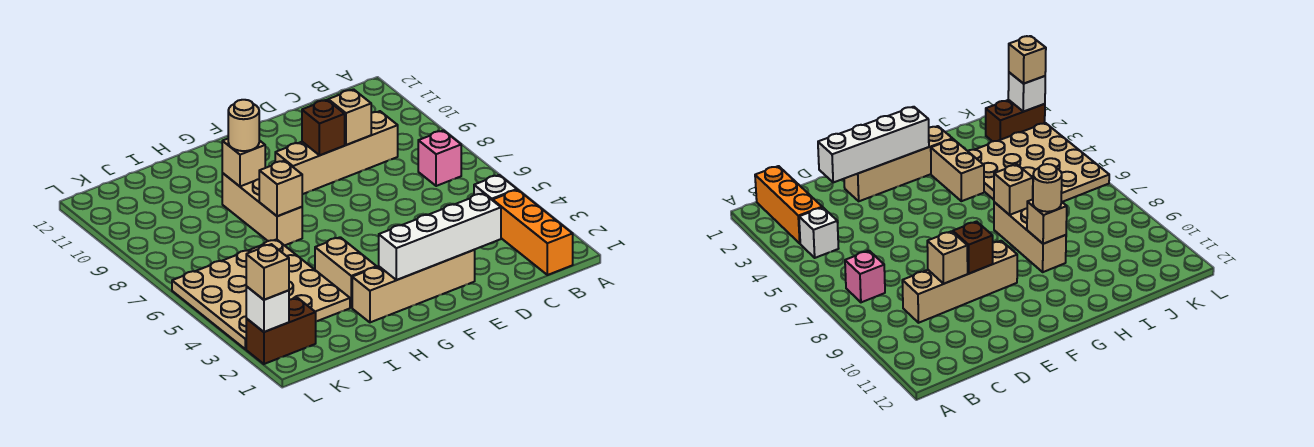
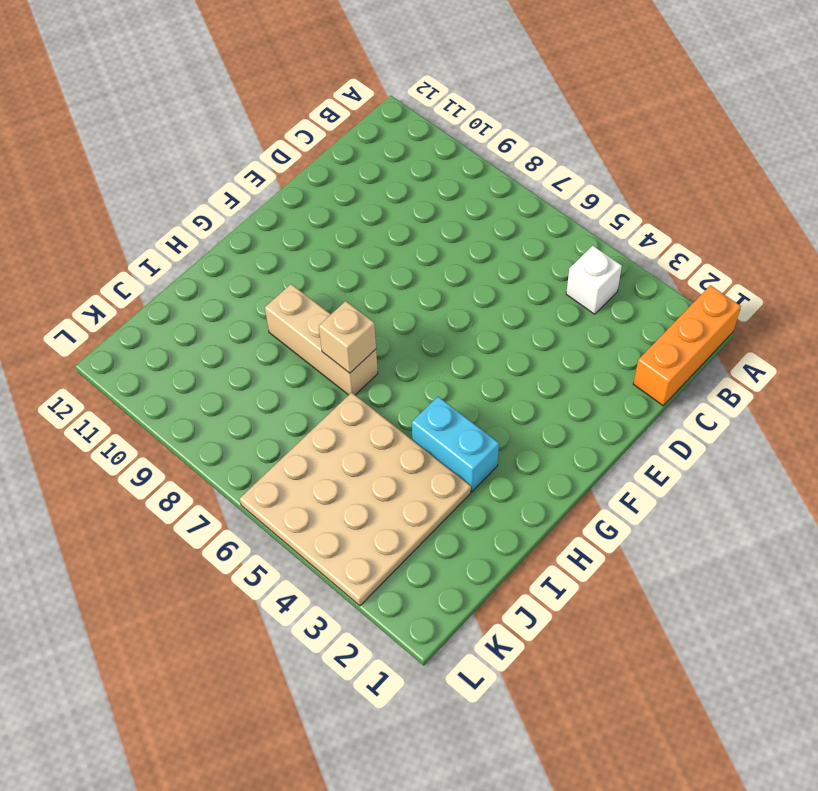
orange 1x3 brick [633,285,741,406] -> orange 1x3 brick turned to [493,190,573,275]
cyan 1x2 brick [412,397,499,492] -> tan 1x2 brick [315,237,377,308]
none -> pink 1x1 brick [418,130,461,186]
none -> tan 1x4 brick [275,111,398,194]
none -> tan 1x4 brick [352,250,475,322]

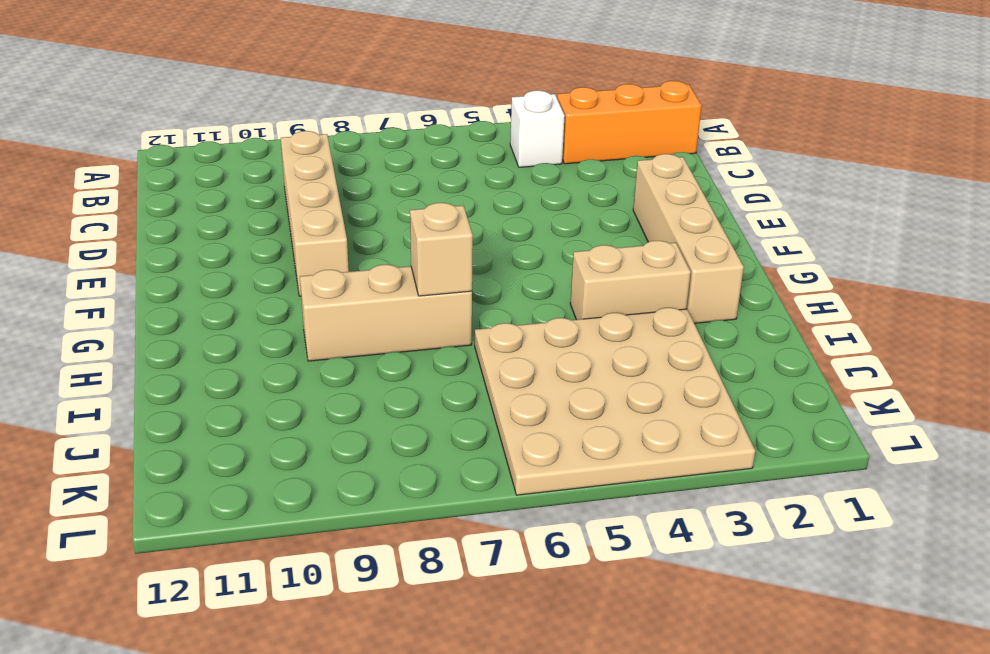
none -> pink 1x1 brick [418,130,461,186]
none -> brown 1x2 brick [246,298,316,364]
none -> white 1x4 brick [379,193,501,280]

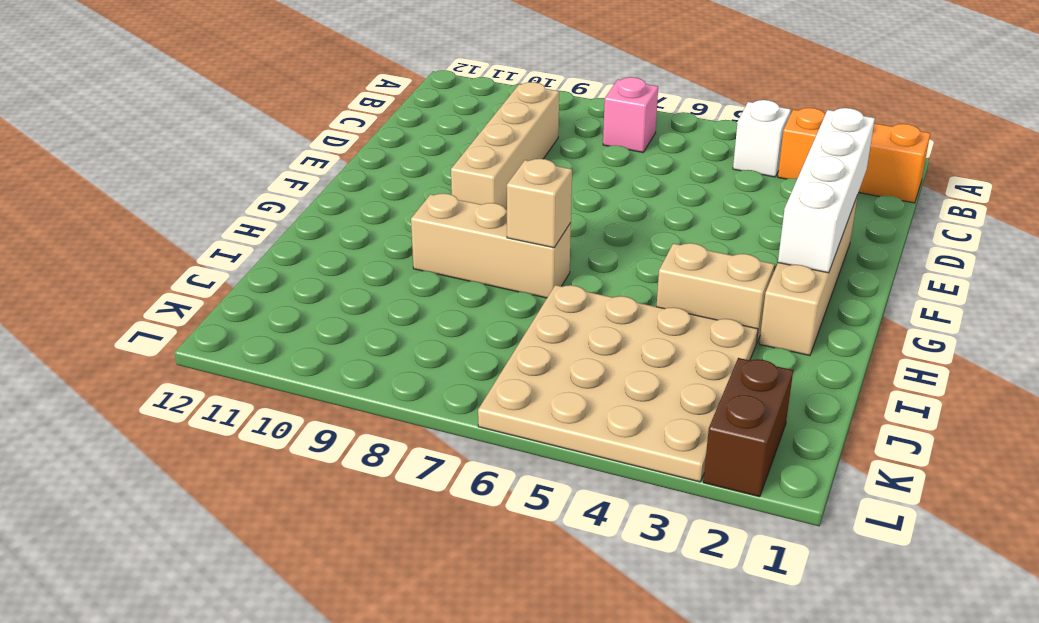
none -> tan 1x1 brick [328,89,371,145]
none -> brown 1x1 brick [302,100,345,155]
none -> tan 1x1 brick [222,139,265,186]

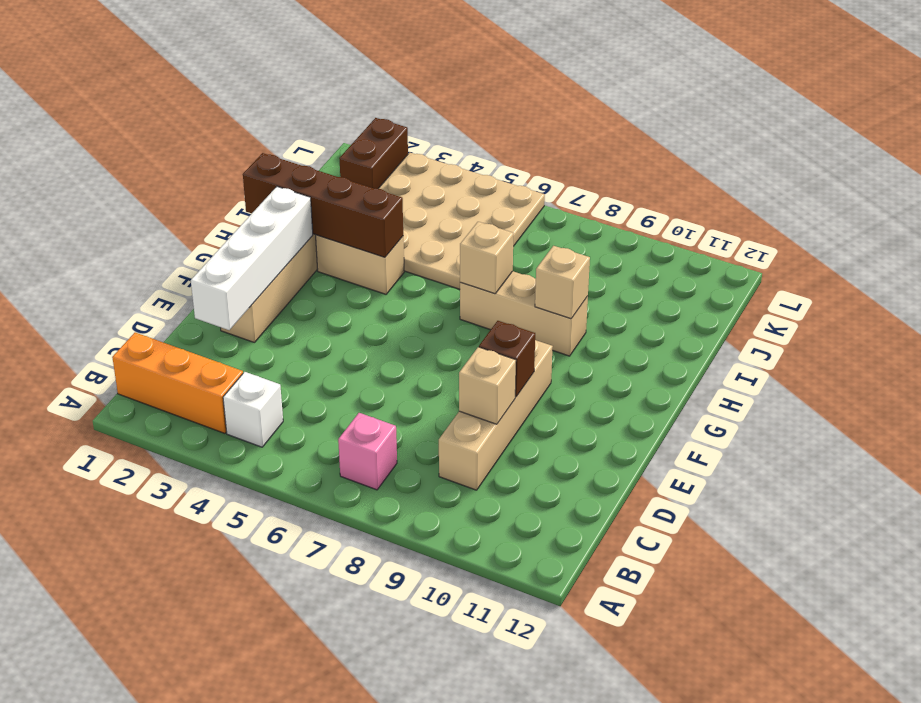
brown 1x4 brick [243,153,403,257] -> none
none -> white 1x1 brick [246,286,289,332]
none -> tan 1x1 round brick [228,100,259,151]
none -> tan 1x1 brick [246,244,289,300]

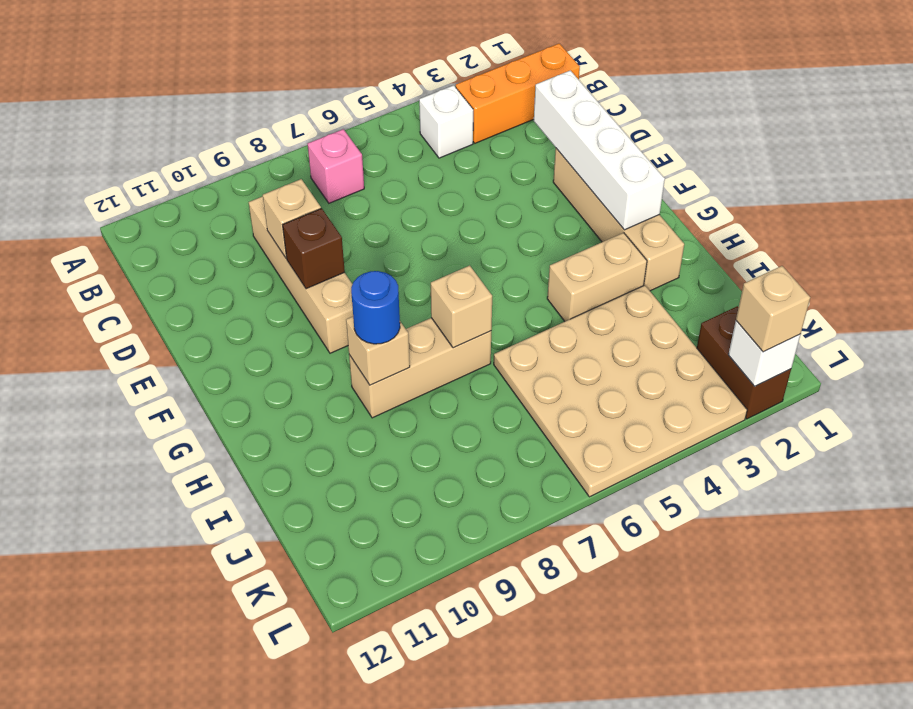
blue 1x1 round brick [351,271,400,344] -> tan 1x1 round brick [228,100,259,151]

